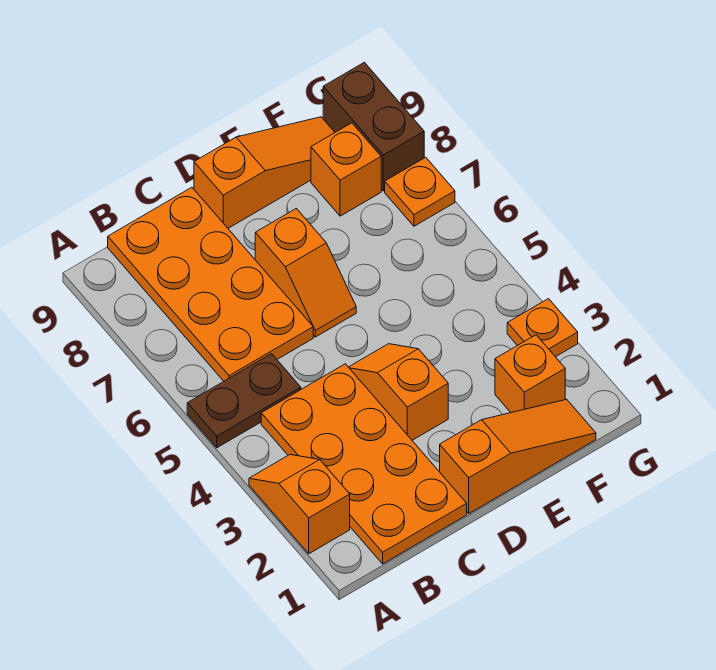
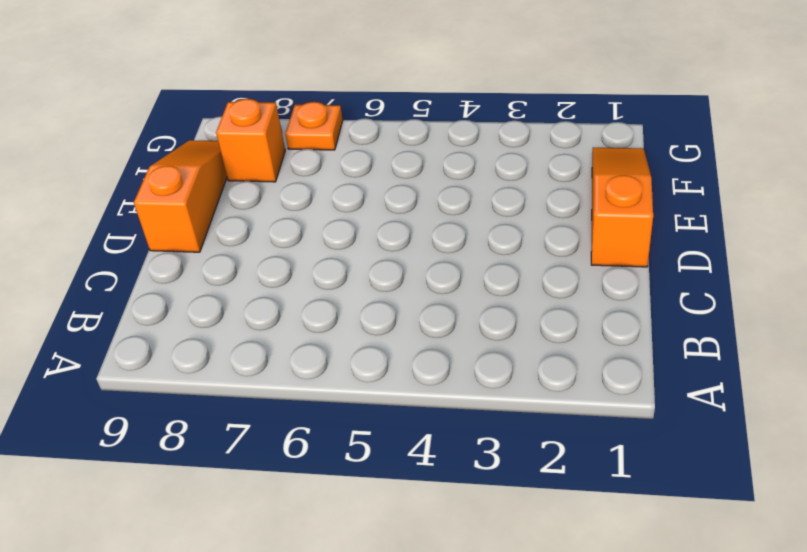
none -> orange 1x2 slope [249,455,350,554]
none -> brown 1x2 plate [187,354,301,448]
none -> orange 2x4 plate [261,364,467,564]

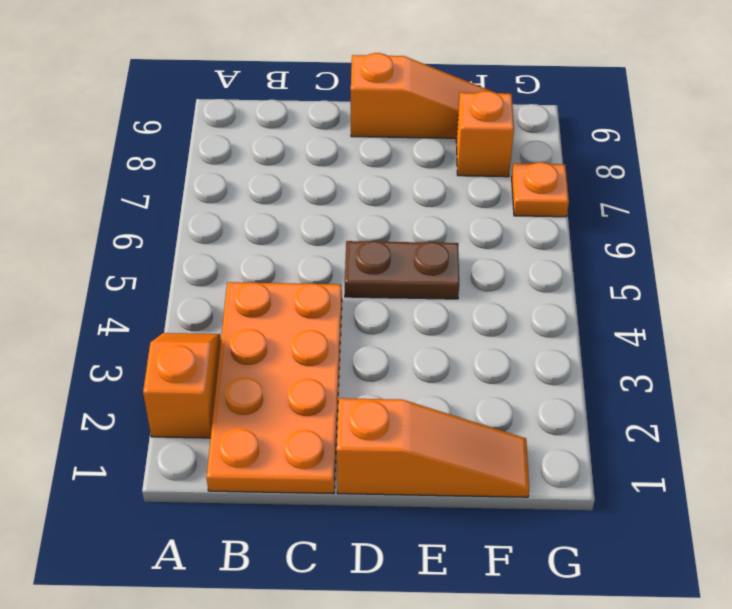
brown 1x2 plate [345,241,459,299] -> brown 1x2 plate moved to [187,354,301,448]
none -> orange 2x4 plate [108,187,313,381]
none -> orange 1x2 slope [349,344,448,440]
none -> orange 1x2 slope [255,209,356,337]

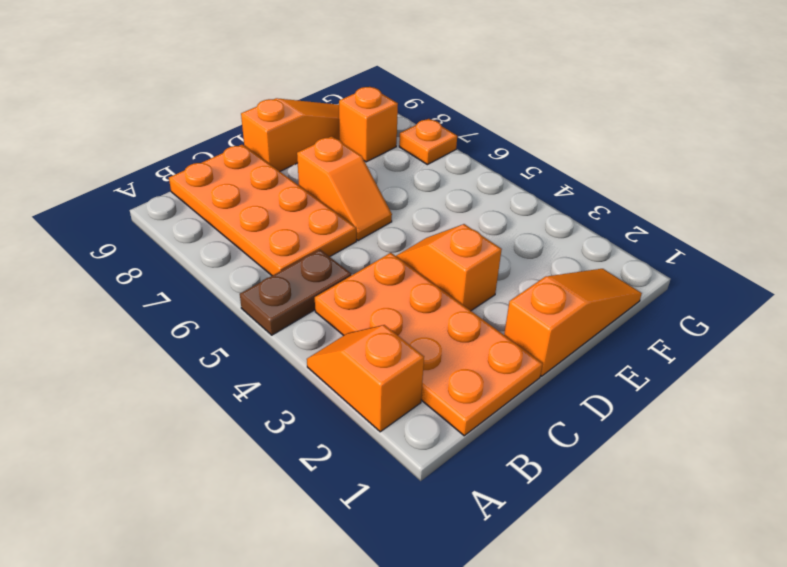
none -> orange 1x1 brick [495,335,565,413]
none -> orange 1x1 plate [507,299,578,357]
none -> brown 1x2 brick [323,62,424,191]

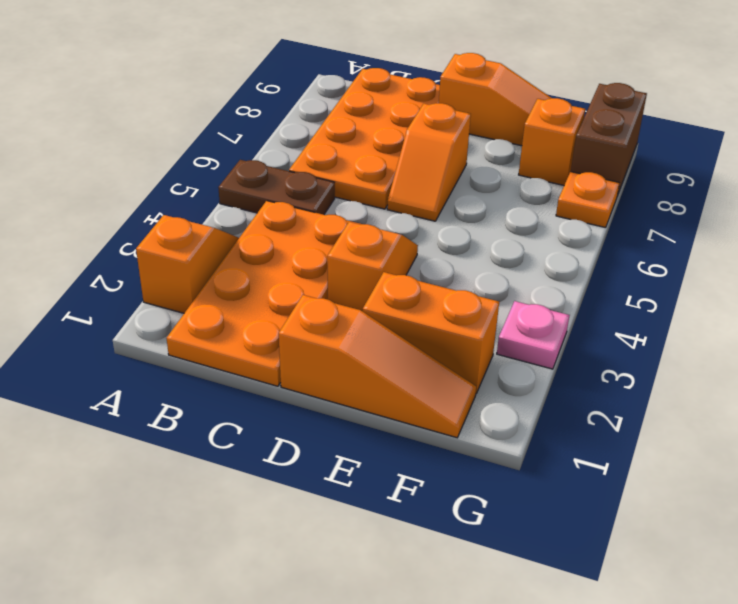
orange 1x2 brick [363,272,499,393] -> orange 1x1 brick [495,335,565,413]
pink 1x1 plate [497,301,570,369] -> orange 1x1 plate [507,299,578,357]

